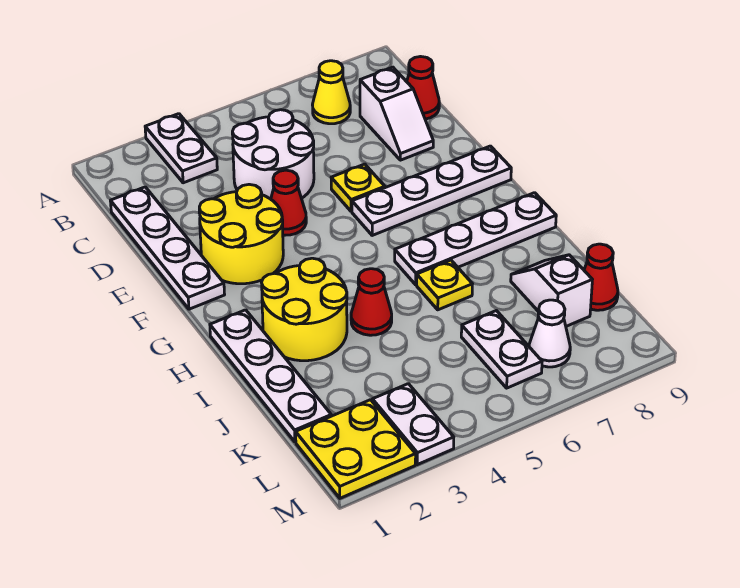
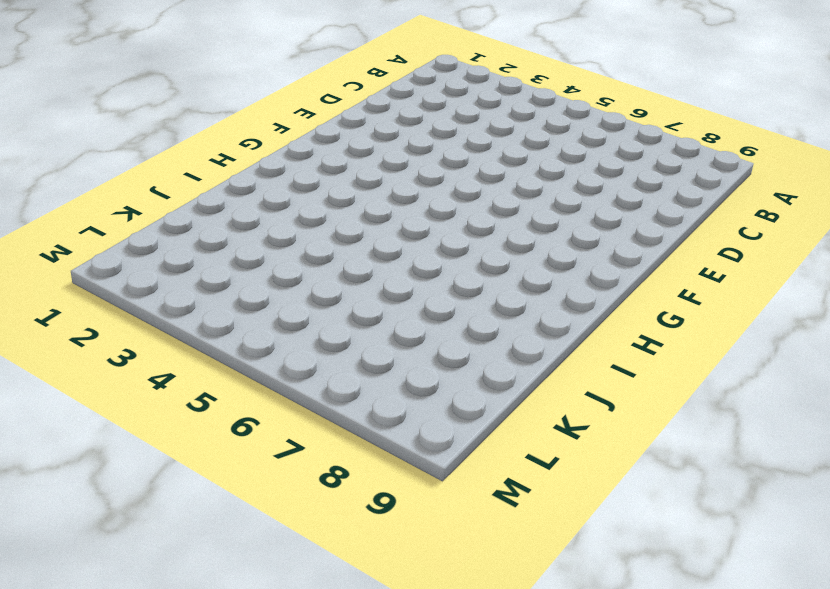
none -> white 1x2 plate [145,114,217,183]
none -> yellow 1x1 cone [313,61,350,124]
none -> white 1x4 plate [111,187,225,309]

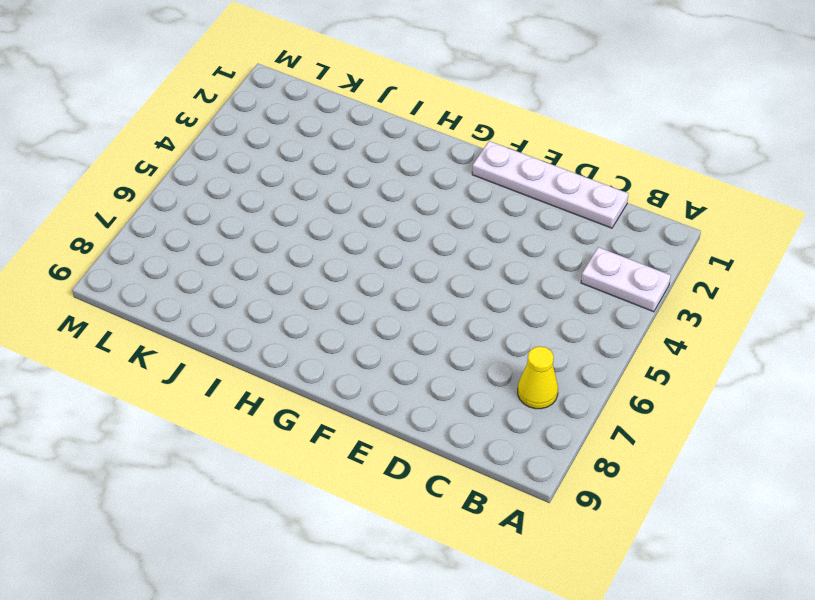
none -> white 2x2 round brick [232,110,314,199]
none -> white 1x2 slope [360,67,433,160]
none -> red 1x1 cone [407,57,439,119]

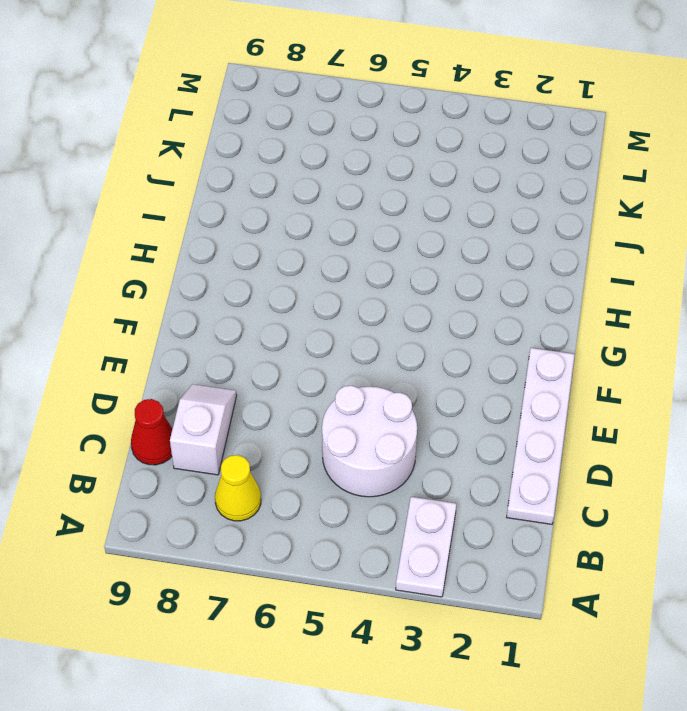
none -> yellow 2x2 round brick [199,184,283,284]
none -> red 1x1 cone [271,170,306,235]
none -> yellow 1x1 plate [331,164,385,211]

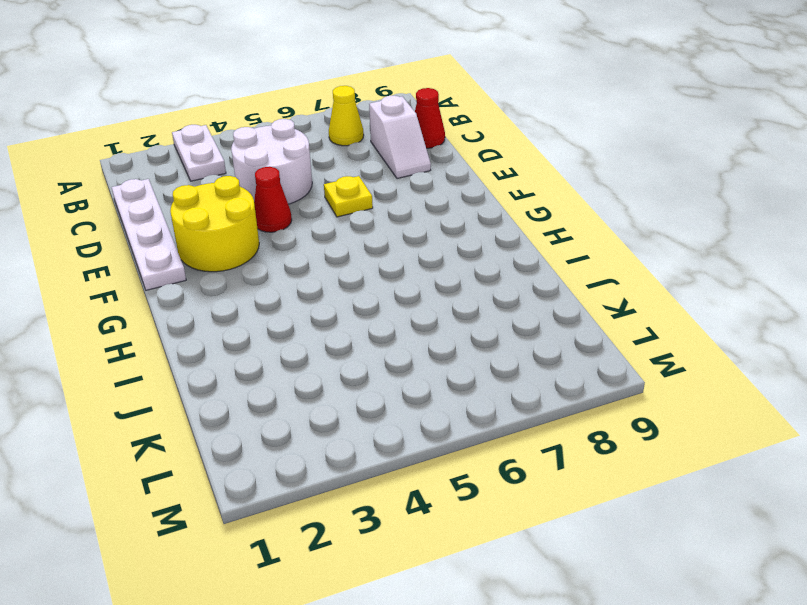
none -> white 1x4 plate [352,146,511,235]
none -> white 1x4 plate [210,310,331,442]
none -> yellow 2x2 round brick [262,258,347,361]

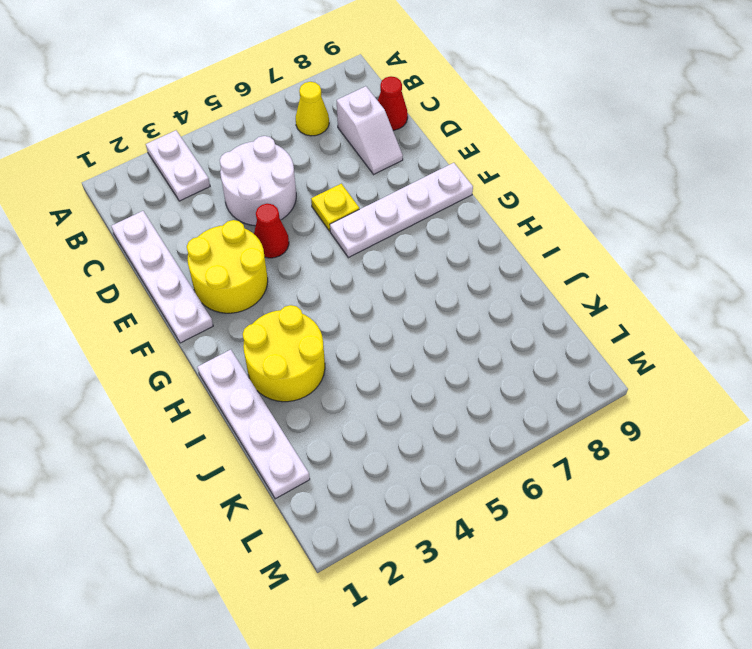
none -> white 1x4 plate [395,193,556,285]
none -> red 1x1 cone [351,269,392,335]
none -> yellow 1x1 plate [417,260,472,310]

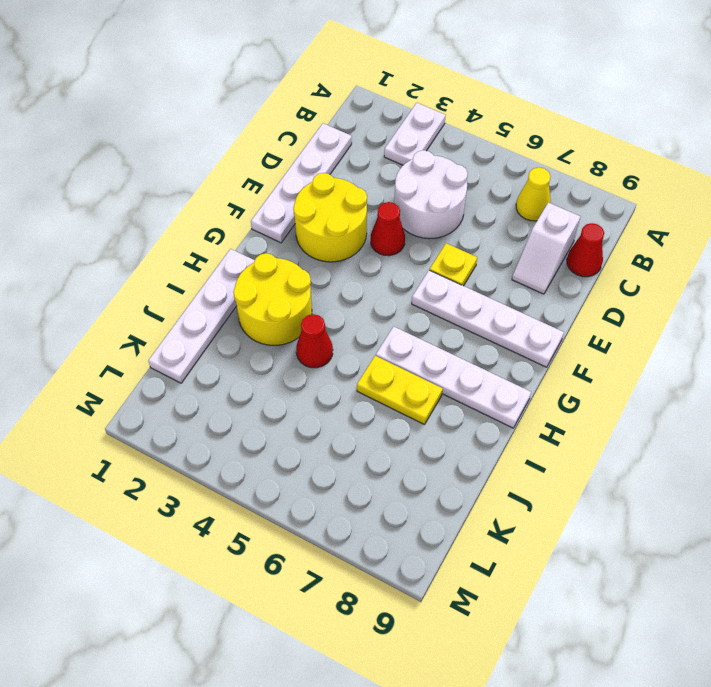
yellow 1x2 plate [357,356,443,425] -> yellow 1x1 plate [417,260,472,310]
none -> white 1x2 slope [511,255,592,326]
none -> white 1x2 plate [461,311,542,388]
none -> red 1x1 cone [584,244,618,310]

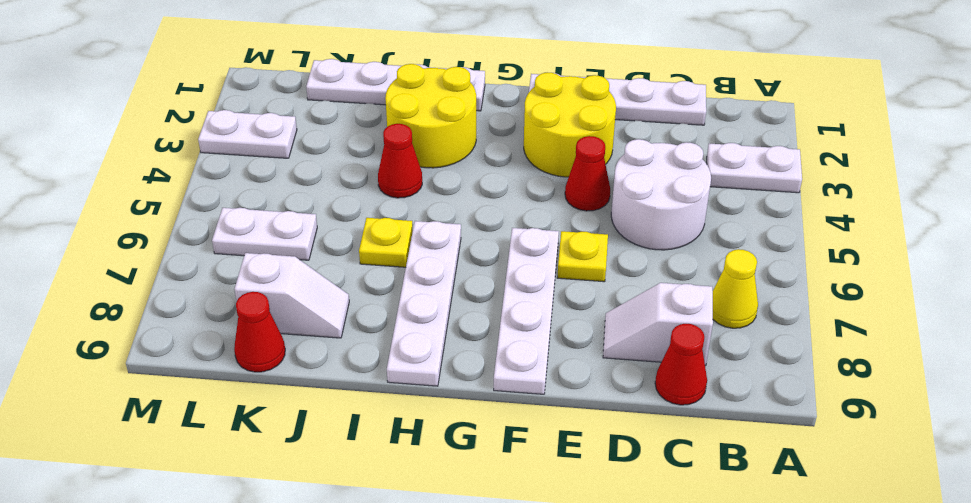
none -> yellow 2x2 plate [296,400,416,498]
none -> white 1x1 cone [529,300,570,367]

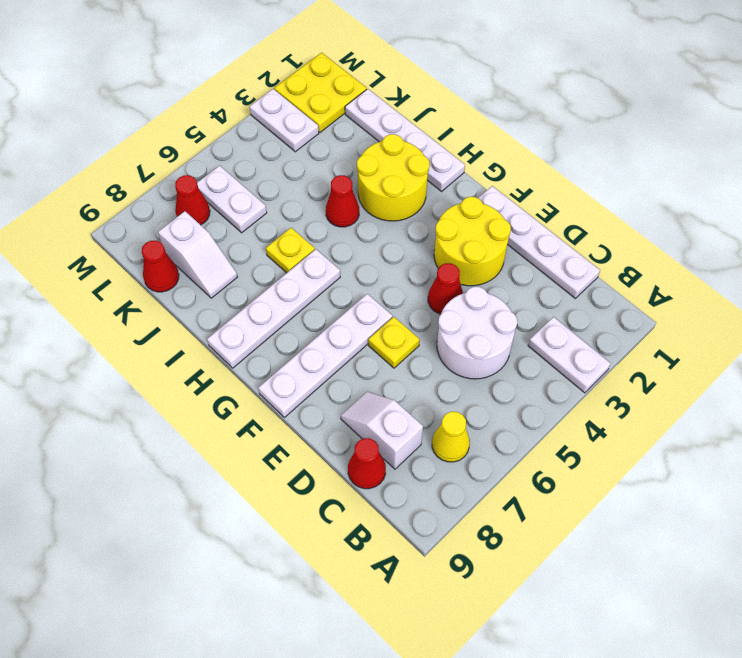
red 1x1 cone [175,175,210,225] -> white 1x1 cone [529,300,570,367]

